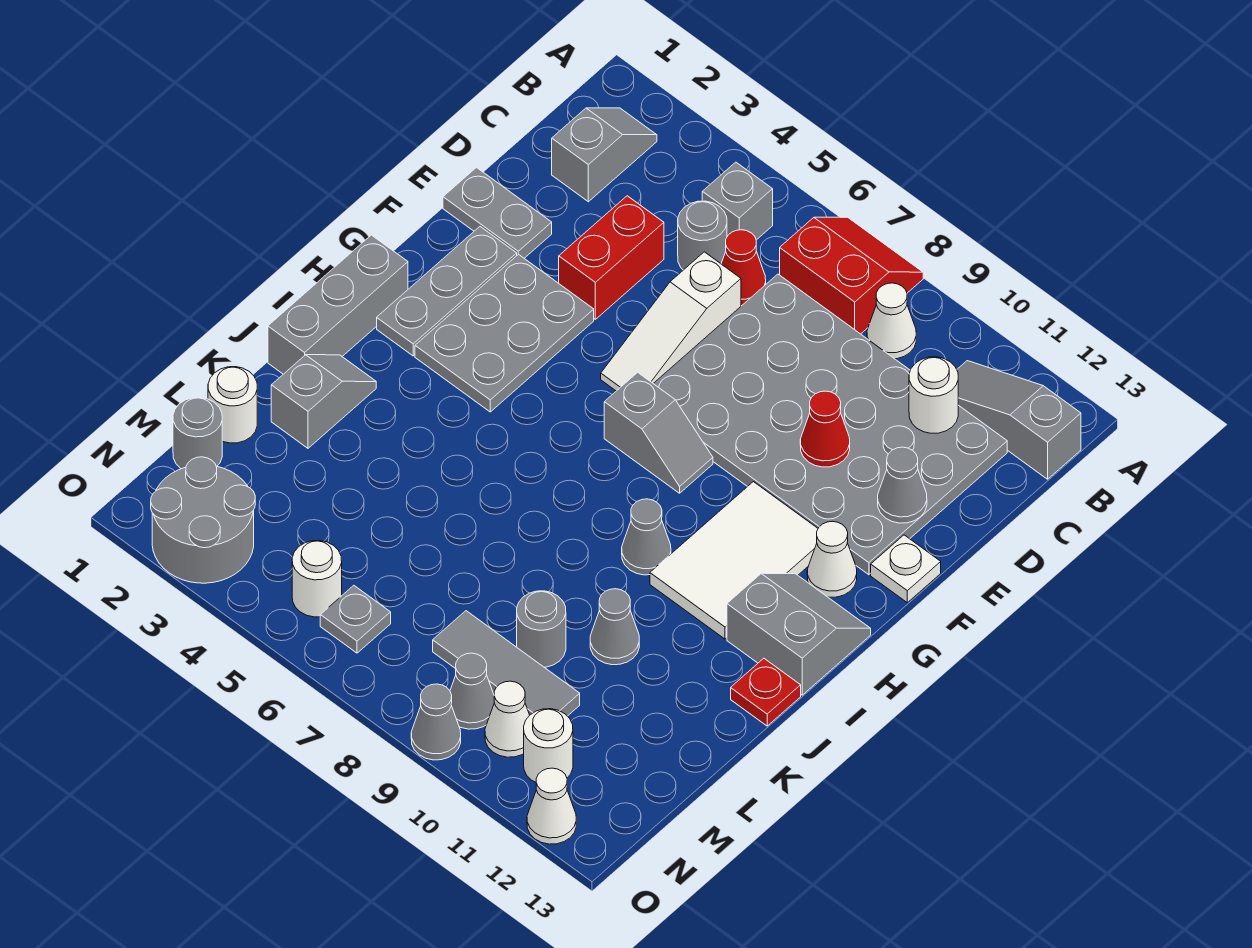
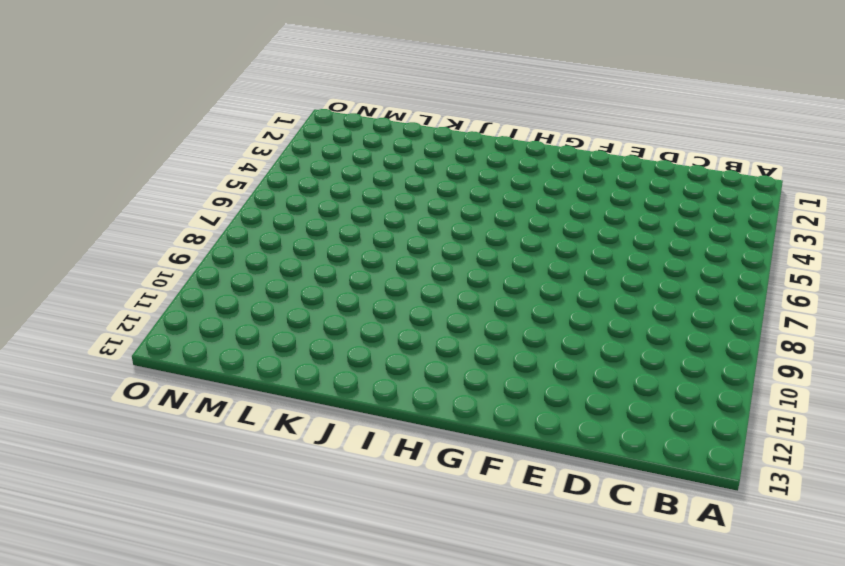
none -> red 2x2 slope [780,217,923,334]
none -> grey 1x2 slope [552,108,657,202]
none -> grey 1x1 brick [702,162,773,240]
none -> white 1x1 cone [867,283,916,359]

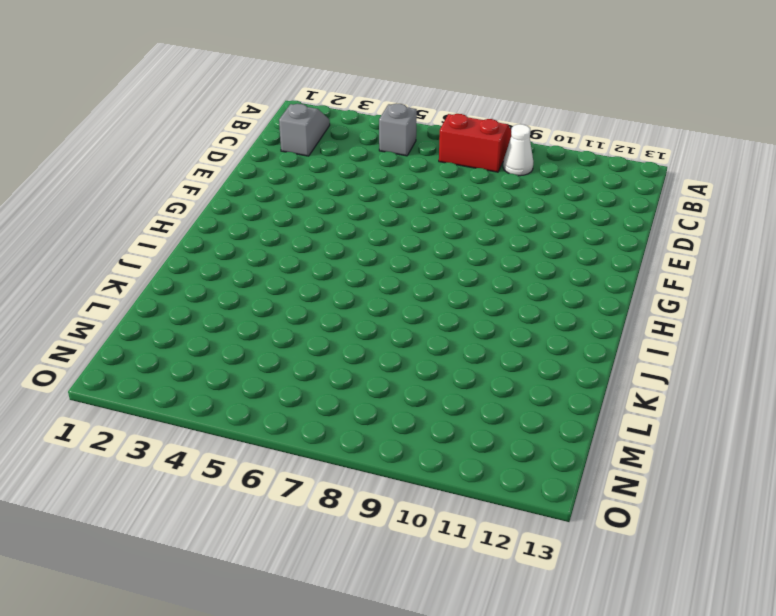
none -> grey 1x3 slope [957,361,1081,479]
none -> grey 1x1 round brick [678,201,727,270]
none -> red 1x1 cone [721,230,766,306]
none -> grey 4x6 plate [653,274,1007,575]

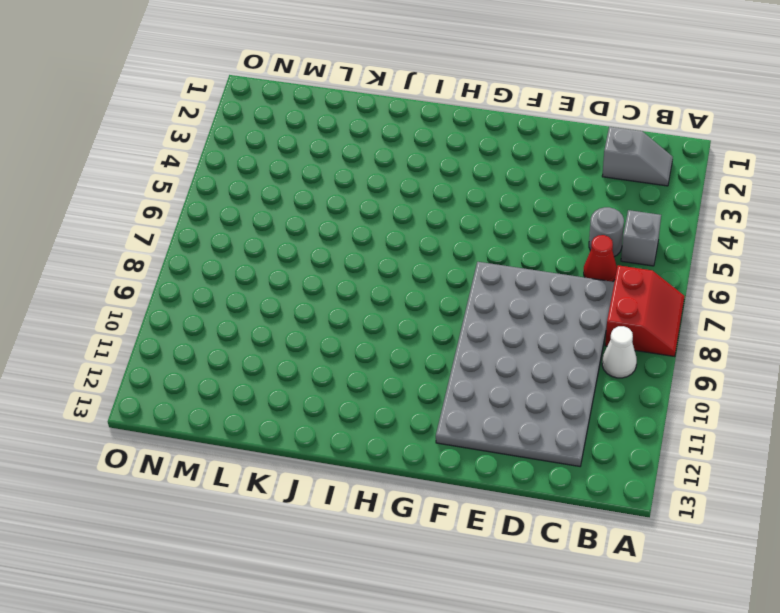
none -> grey 1x3 slope [957,361,1081,479]
none -> red 1x2 brick [559,196,664,319]
none -> white 1x3 slope [601,252,741,391]
none -> grey 1x2 plate [443,168,552,258]

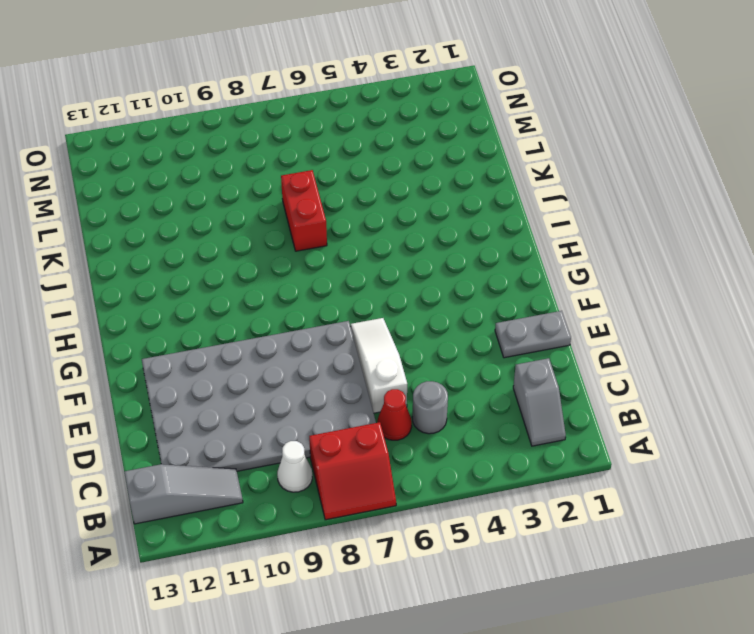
red 1x2 brick [281,170,327,251] -> red 1x2 brick moved to [559,196,664,319]
none -> grey 1x1 brick [702,162,773,240]
none -> grey 1x3 plate [377,227,517,356]
none -> grey 2x3 plate [415,254,594,412]
none -> white 1x1 plate [871,535,941,603]

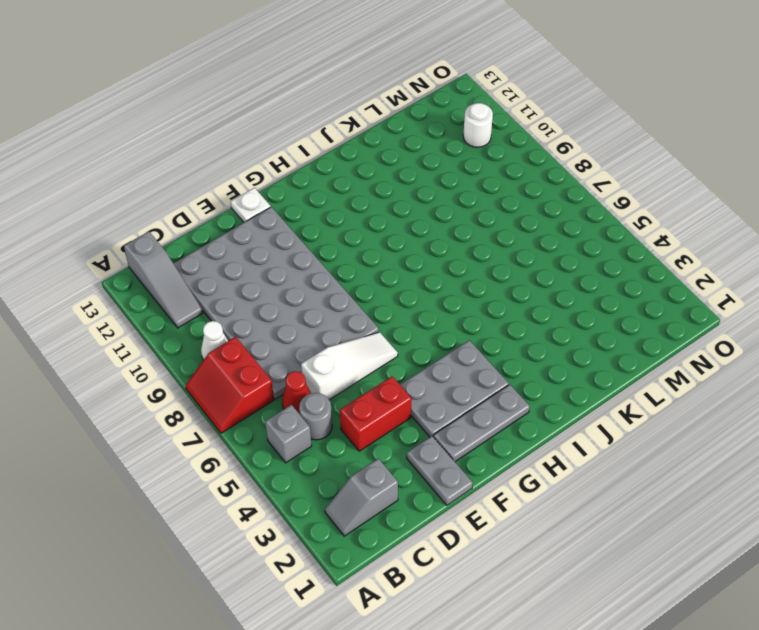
none -> grey 1x2 slope [604,372,713,493]
none -> white 2x3 tile [650,482,818,639]
none -> white 1x1 cone [807,521,857,597]
none -> grey 1x3 brick [268,235,408,374]

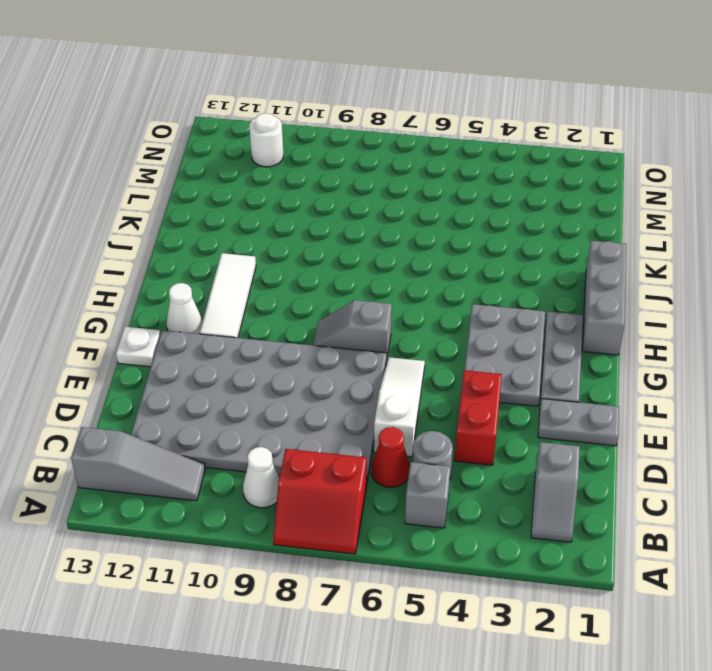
white 1x3 tile [200,253,256,338] -> white 2x3 tile [650,482,818,639]
none -> grey 2x2 slope [727,573,871,695]
none -> grey 1x1 cone [622,499,671,575]
none -> grey 1x2 slope [271,355,376,448]
none -> red 1x1 plate [731,658,801,726]

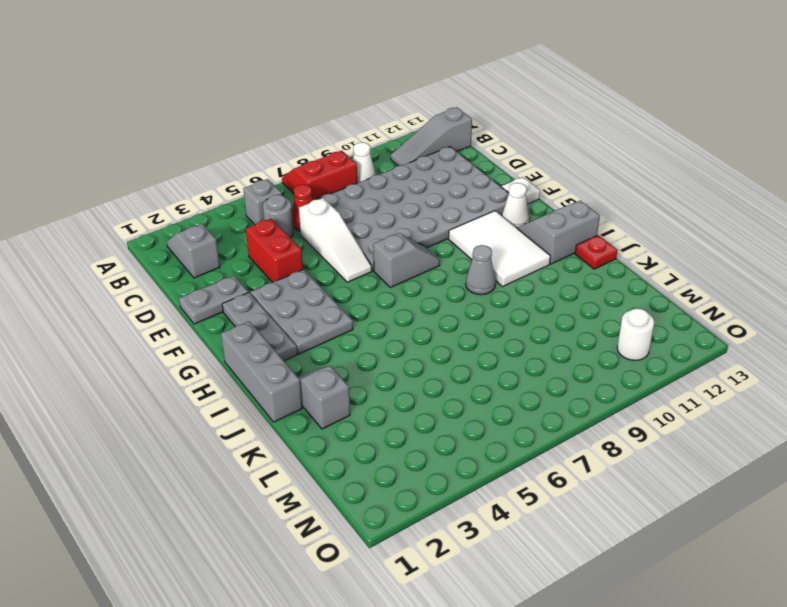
none -> grey 1x1 cone [590,589,639,665]
none -> white 1x1 round brick [208,367,257,443]
none -> grey 1x1 round brick [517,591,566,667]
none -> grey 1x1 round brick [173,397,222,469]

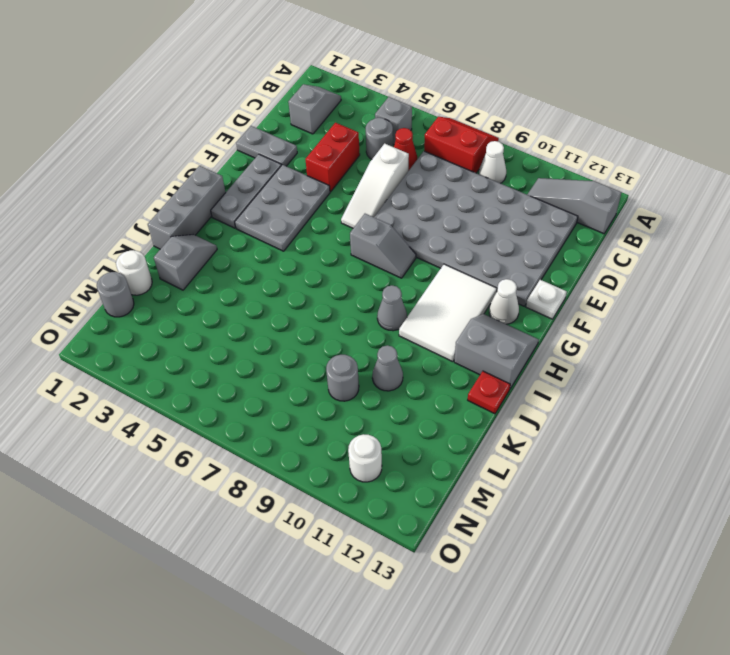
none -> grey 1x3 tile [433,611,580,716]
none -> grey 2x2 round brick [151,457,255,583]
none -> white 1x1 round brick [292,540,342,617]
none -> grey 1x1 plate [320,585,391,653]

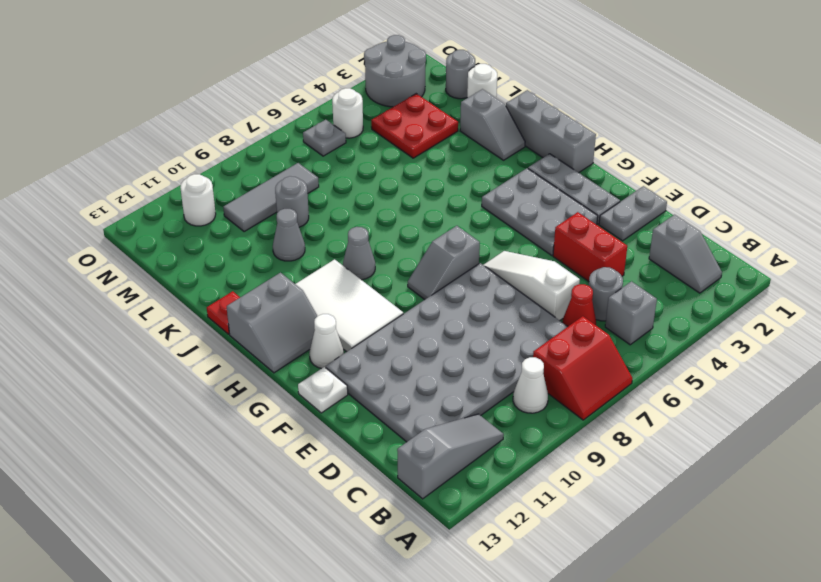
red 2x2 plate [371,94,458,158] -> none
none -> grey 1x1 cone [450,653,494,729]
none -> white 1x1 cone [485,681,530,757]
none -> grey 1x1 cone [411,684,461,760]
none -> white 1x1 cone [527,768,576,844]

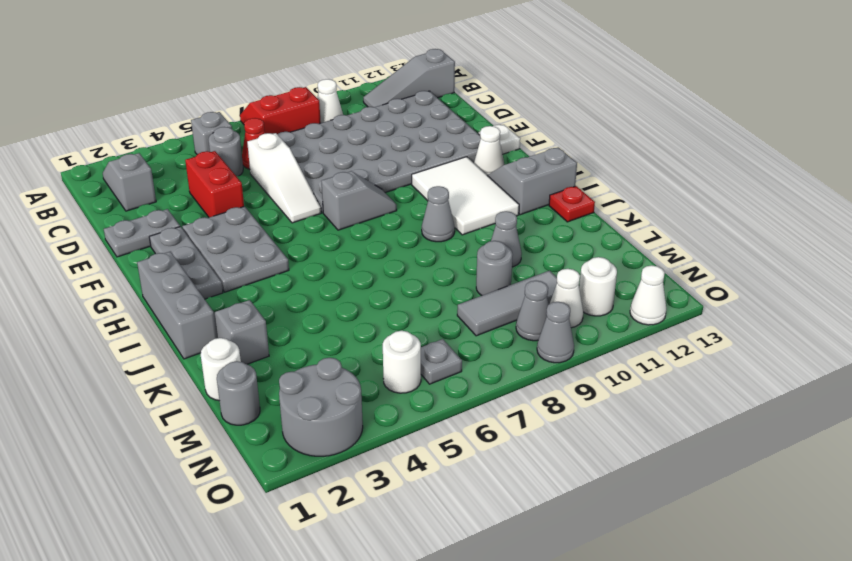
none -> white 1x1 round brick [909,357,958,433]
none -> red 1x1 cone [800,391,850,467]
none -> grey 1x1 cone [878,447,927,523]

